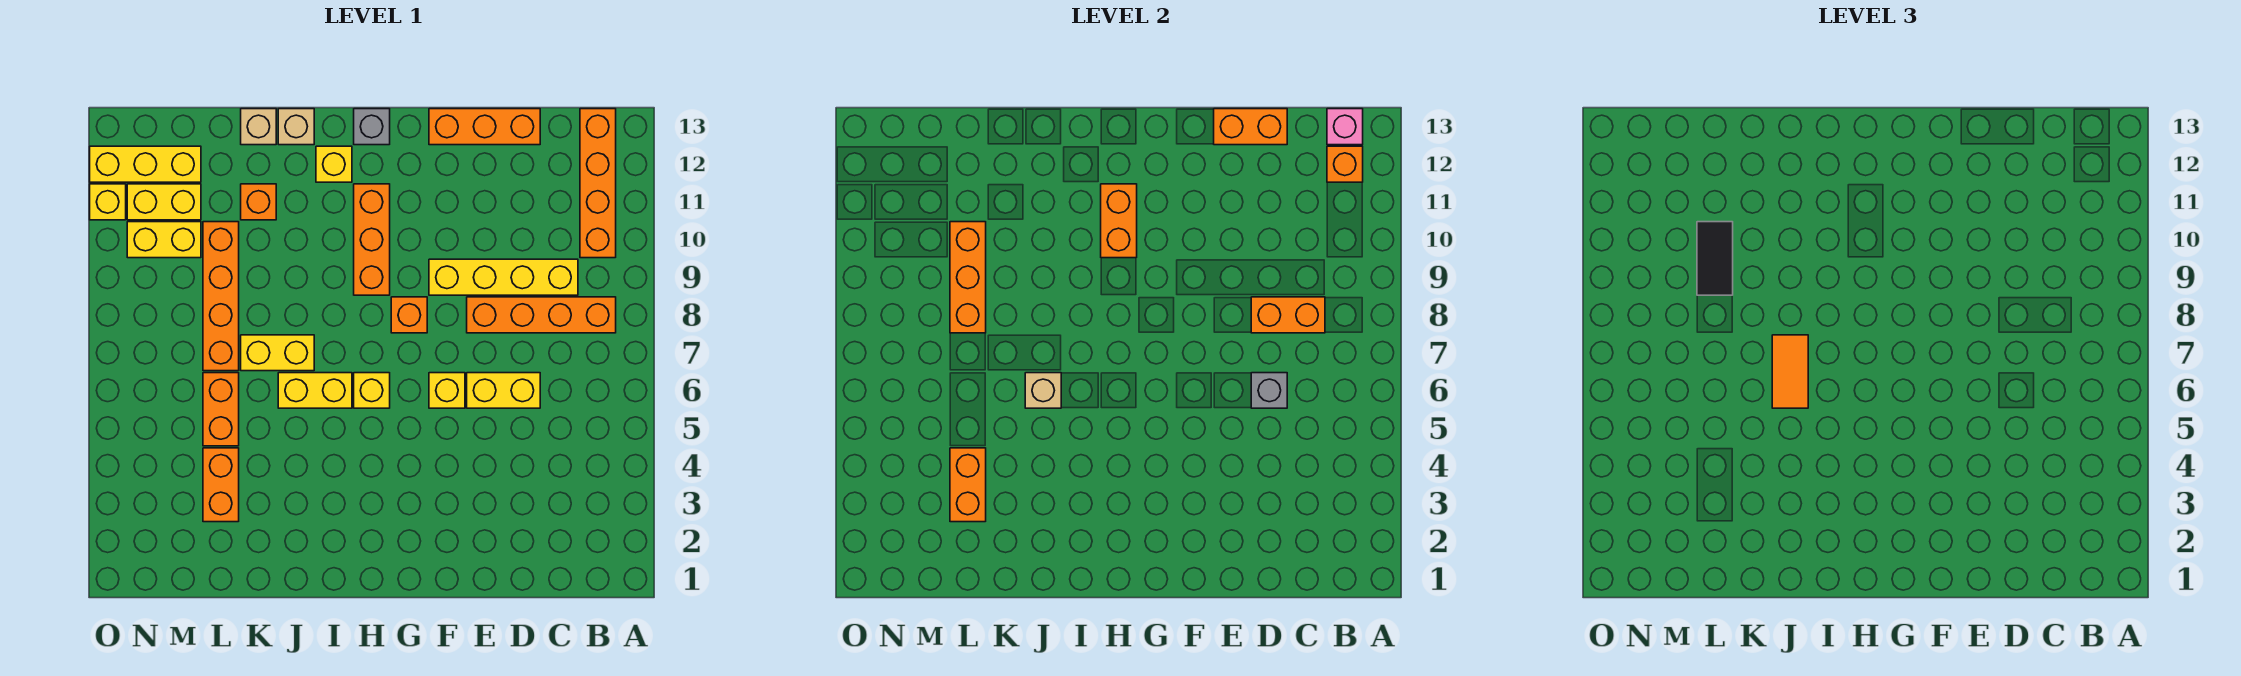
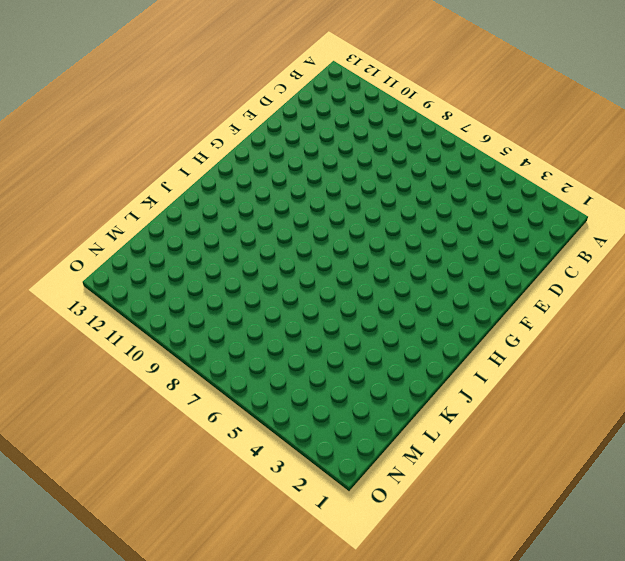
none -> orange 1x4 brick [467,297,616,333]
none -> orange 1x4 brick [580,109,616,258]
none -> yellow 1x4 brick [429,259,578,295]
none -> yellow 1x2 brick [467,373,540,408]

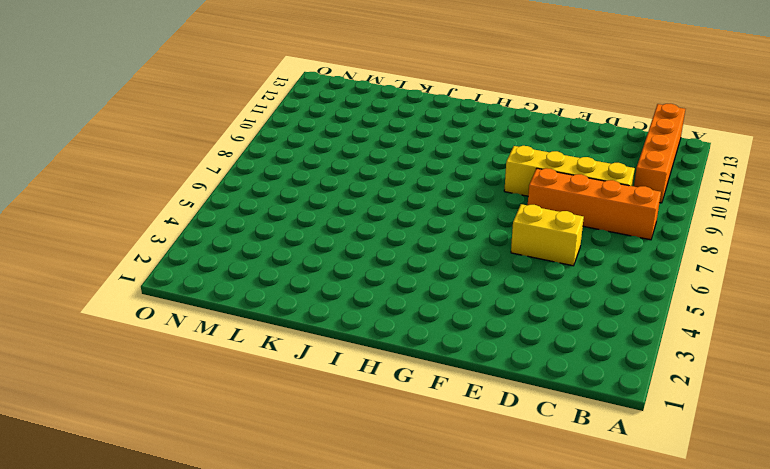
none -> orange 1x3 brick [429,109,540,145]
none -> yellow 1x1 brick [429,373,465,408]
none -> orange 1x1 brick [391,297,427,333]
none -> yellow 1x1 brick [354,373,390,408]

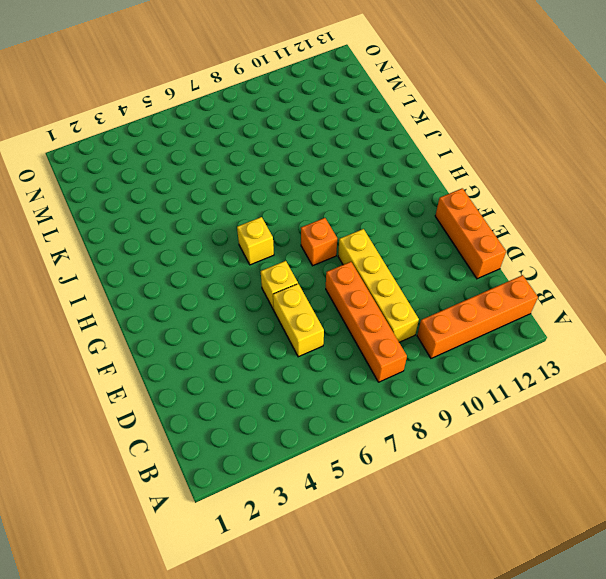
none -> orange 1x3 brick [354,184,390,295]
none -> grey 1x1 brick [354,109,390,145]
none -> yellow 1x2 brick [278,373,352,408]
none -> yellow 1x1 brick [316,146,352,182]

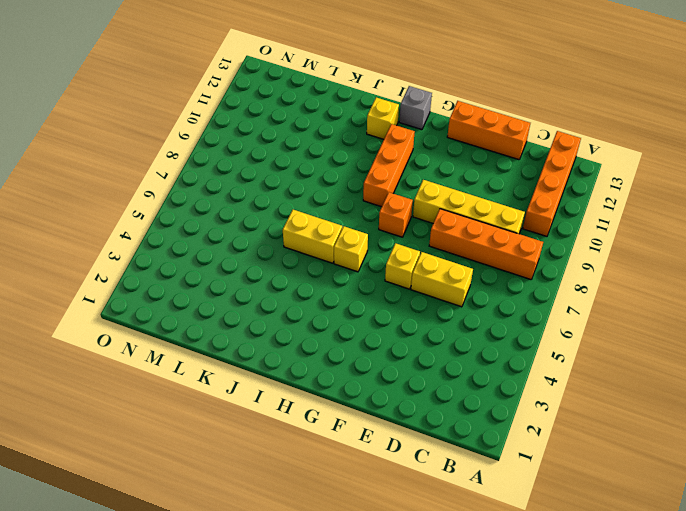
none -> yellow 1x2 brick [241,335,314,371]
none -> tan 1x1 brick [278,109,314,145]
none -> orange 1x1 brick [241,184,276,220]
none -> tan 1x1 brick [241,109,276,145]

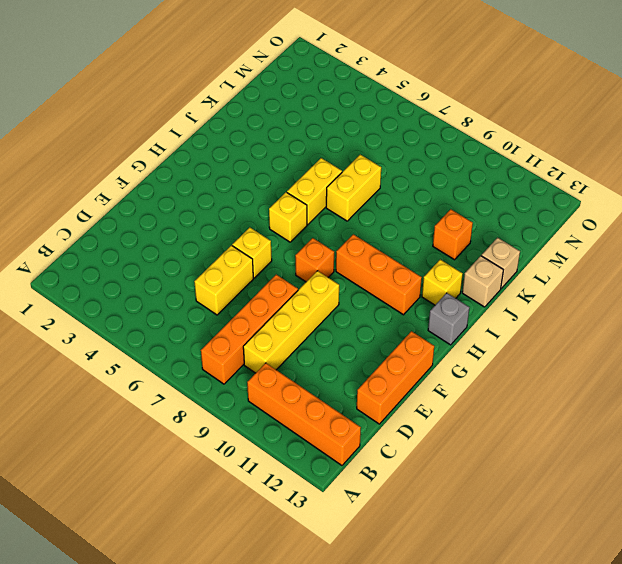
none -> orange 1x2 brick [203,448,239,522]
none -> orange 1x2 brick [203,373,239,446]
none -> orange 1x4 brick [203,222,239,371]
none -> yellow 1x2 brick [127,222,201,258]

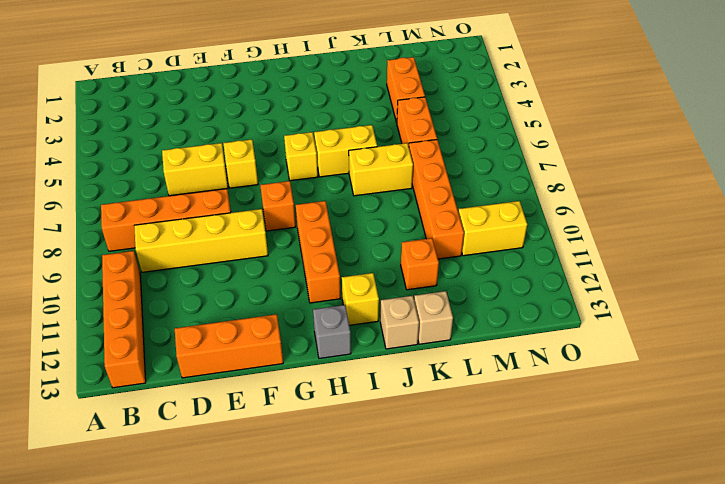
none -> yellow 1x2 brick [127,184,201,220]
none -> yellow 1x3 brick [90,146,201,182]
none -> yellow 1x1 brick [90,184,126,220]
none -> orange 1x1 brick [1327,146,1363,182]

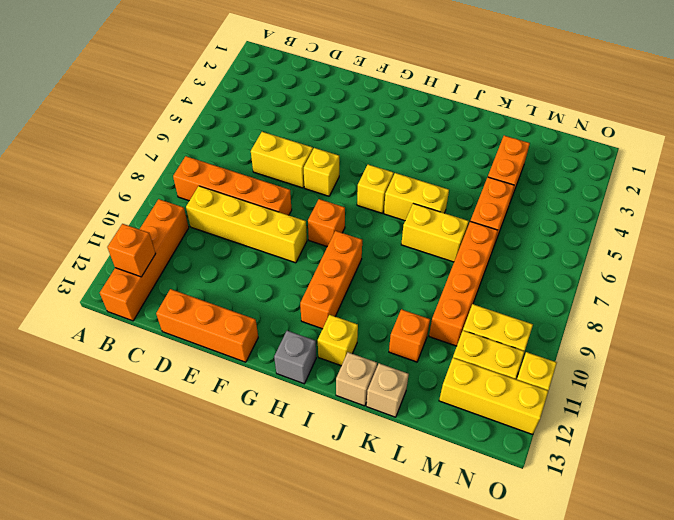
none -> pink 1x1 brick [1327,109,1363,145]
none -> orange 1x2 brick [1251,297,1325,333]
none -> grey 1x1 brick [1251,373,1287,408]
none -> orange 1x2 brick [1214,109,1287,145]

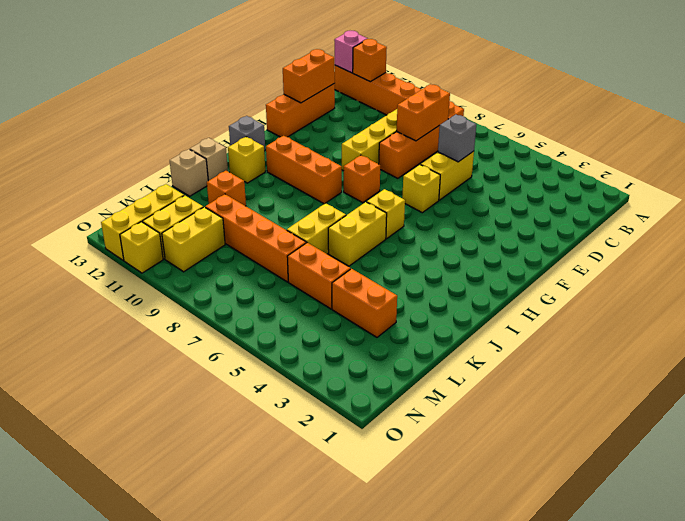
none -> orange 1x2 brick [1101,184,1137,258]
none -> tan 1x1 brick [1025,373,1061,408]
none -> orange 1x2 brick [950,448,986,522]
none -> orange 1x3 brick [950,222,986,333]

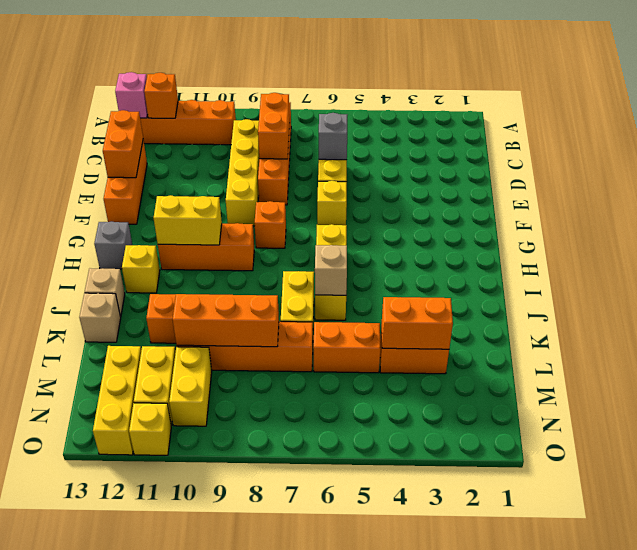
yellow 1x2 brick [154,195,222,245] -> orange 1x2 brick [1101,184,1137,258]
none -> orange 1x2 tile [1772,335,1808,408]
none -> black 1x2 tile [1697,222,1733,295]

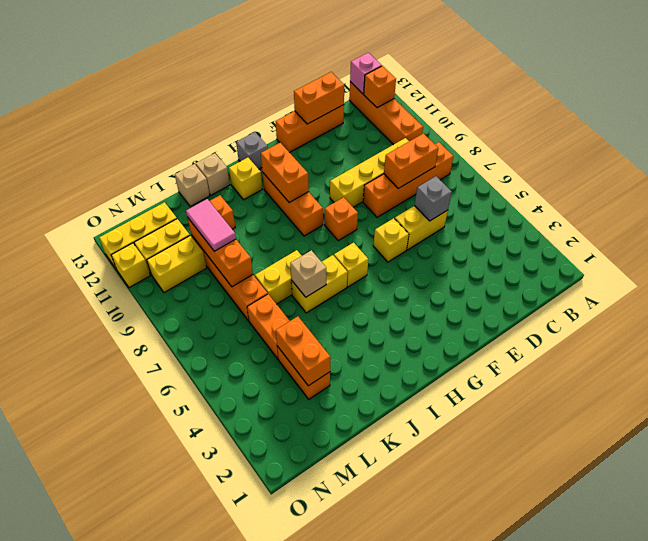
pink 1x2 tile [186,199,236,251] -> black 1x2 tile [1697,222,1733,295]
none -> orange 1x2 tile [1772,335,1808,408]

